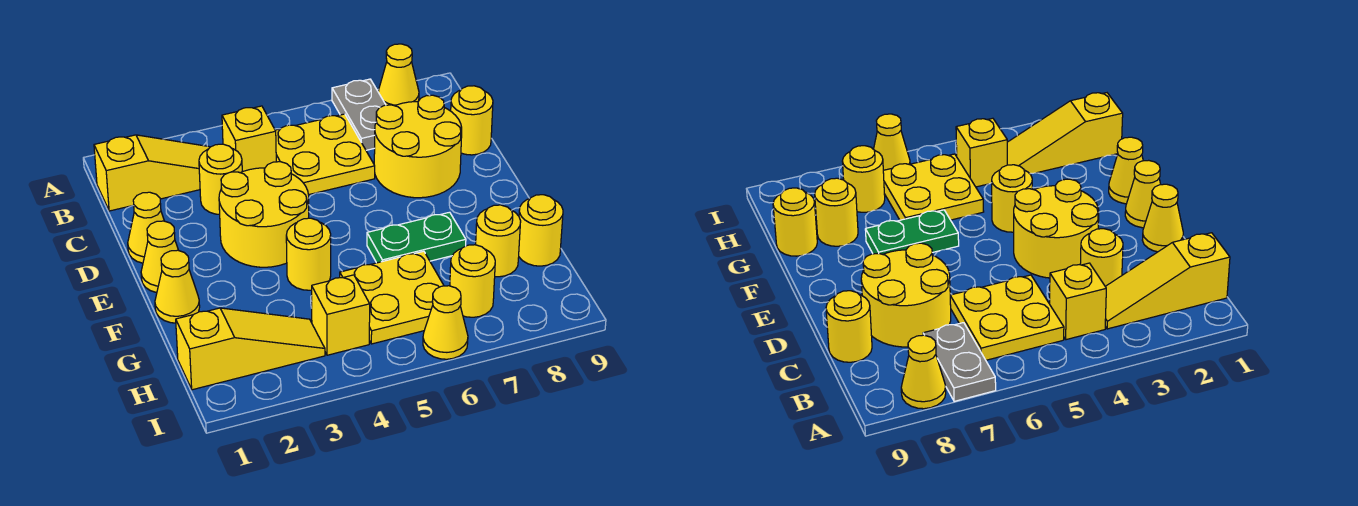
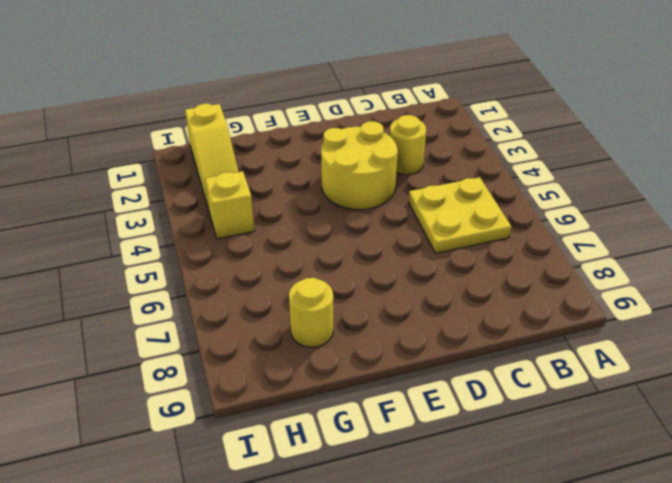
none -> grey 1x2 plate [332,79,386,150]
none -> yellow 1x1 cone [378,44,419,106]
none -> yellow 1x3 slope [94,135,210,211]

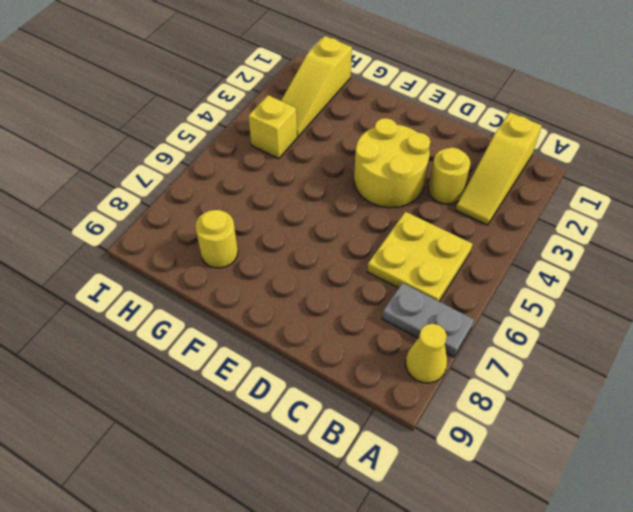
none -> yellow 1x1 brick [222,106,276,172]
none -> yellow 2x2 round brick [374,95,462,198]
none -> yellow 1x1 round brick [451,86,493,155]

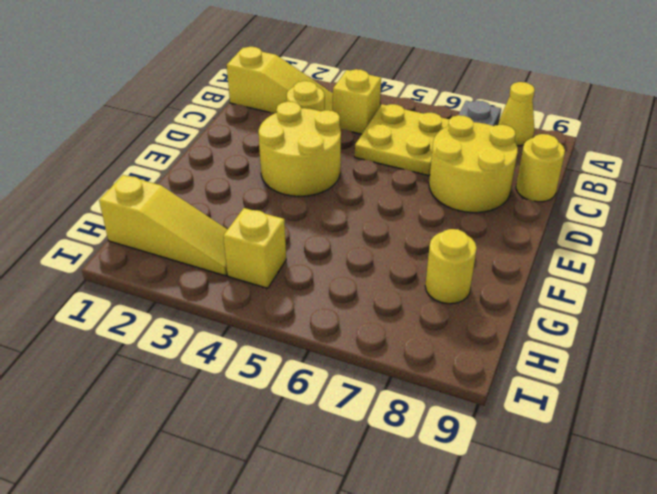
none -> yellow 1x1 cone [128,192,164,263]
none -> yellow 1x1 cone [141,221,179,293]
none -> yellow 1x1 cone [155,250,200,323]

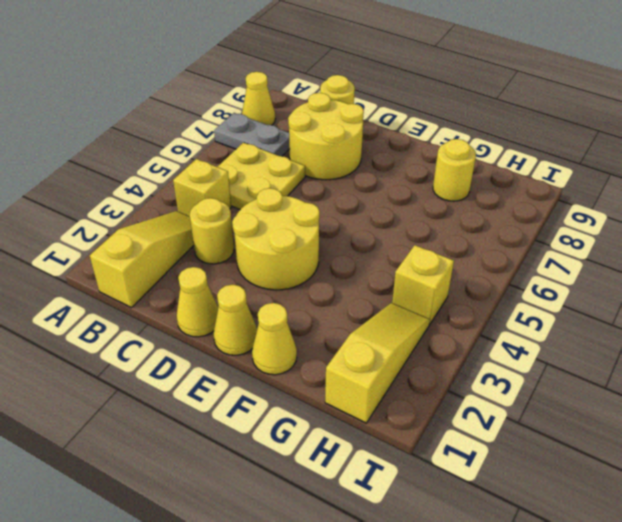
none -> yellow 1x1 round brick [286,218,331,290]
none -> green 1x2 plate [367,212,466,263]
none -> yellow 2x2 plate [340,251,444,344]

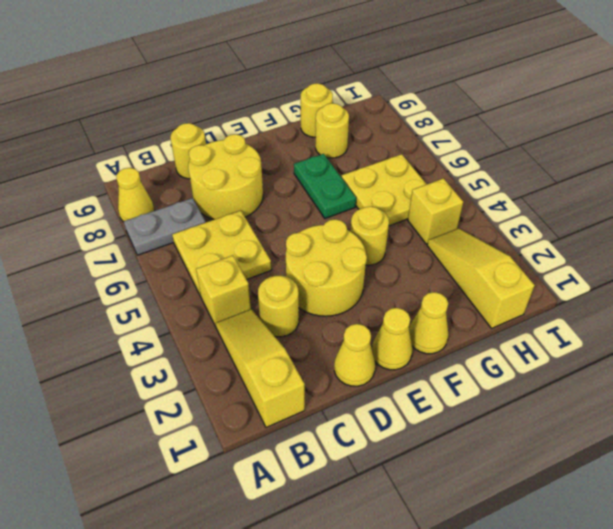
none -> yellow 1x1 round brick [450,245,495,317]
none -> yellow 1x1 cone [423,286,468,359]

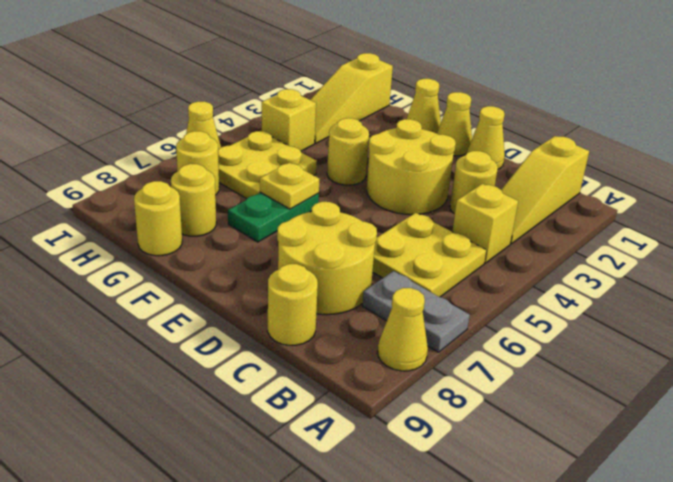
yellow 1x1 plate [260,163,319,209] -> none

